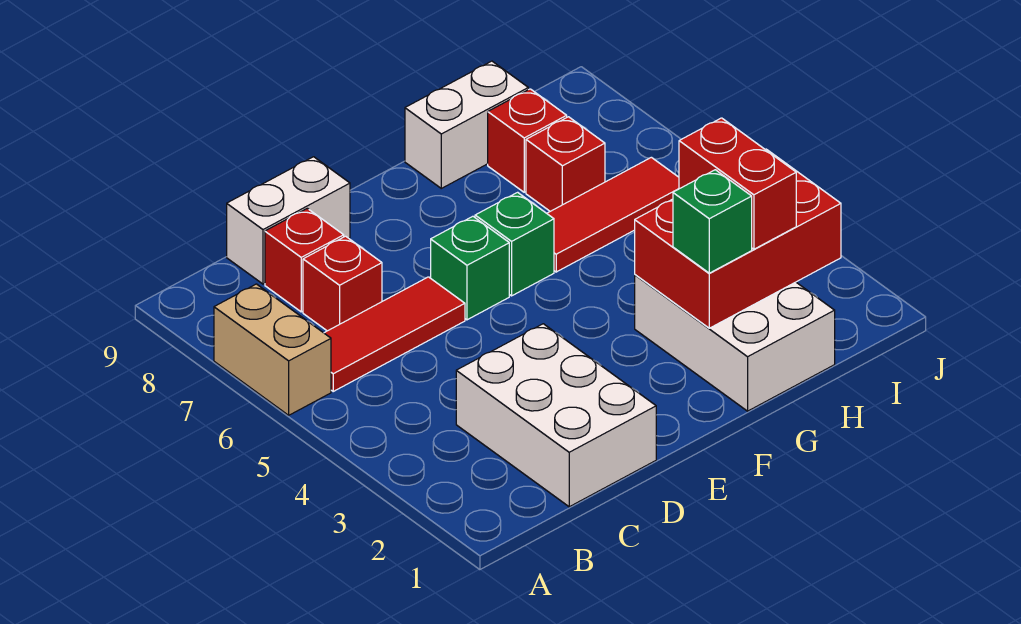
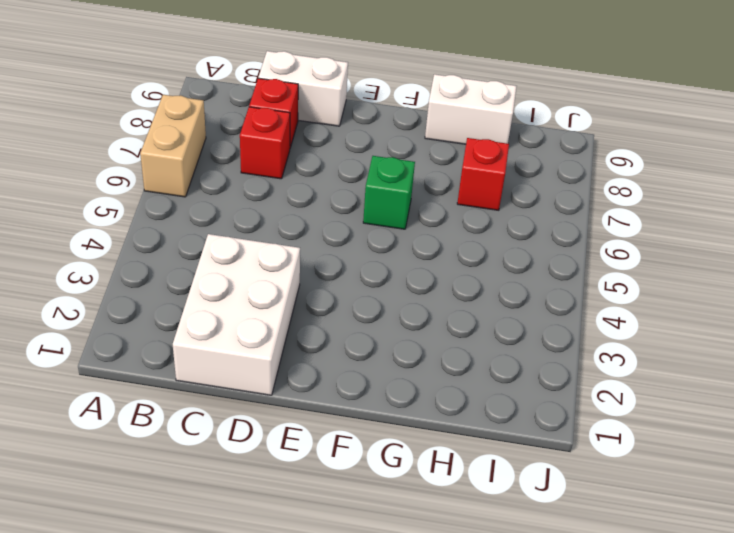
none -> red 1x3 tile [324,277,465,391]
none -> green 1x1 brick [431,216,509,320]
none -> white 2x3 brick [635,275,835,411]

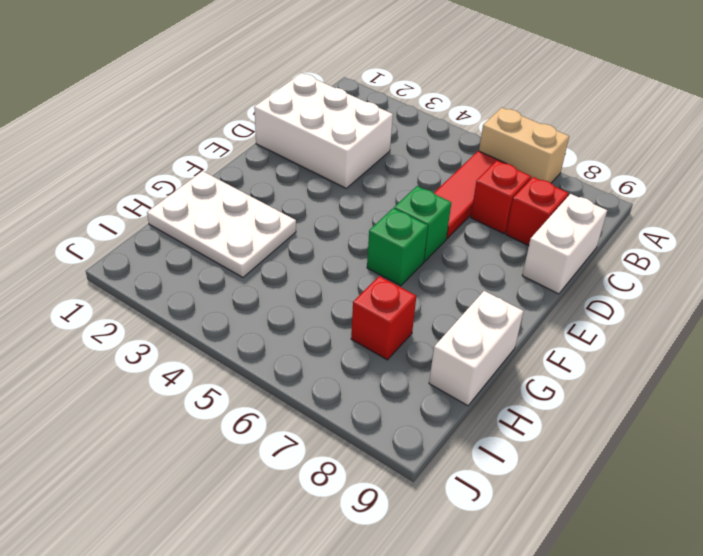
white 2x3 plate [147,171,296,277] -> white 2x3 brick [635,275,835,411]
none -> red 1x3 tile [547,157,679,272]
none -> red 1x1 brick [488,89,567,192]
none -> red 2x3 brick [635,149,841,328]

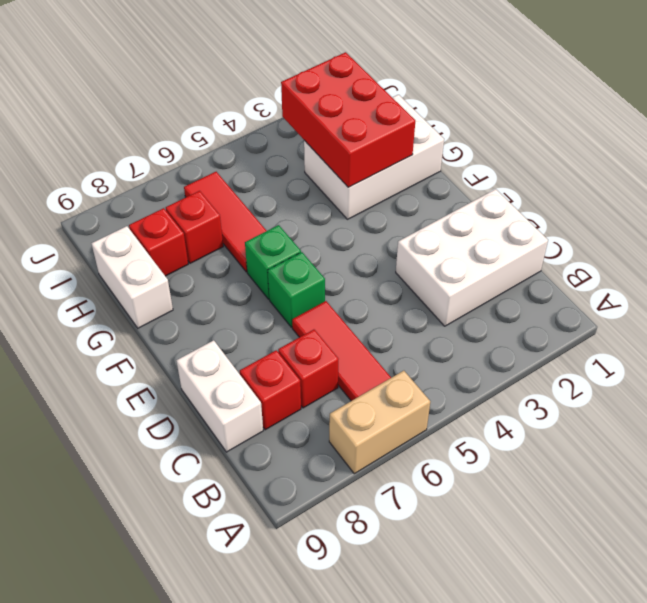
none -> green 1x1 brick [673,170,752,273]
none -> red 1x2 brick [679,118,796,249]

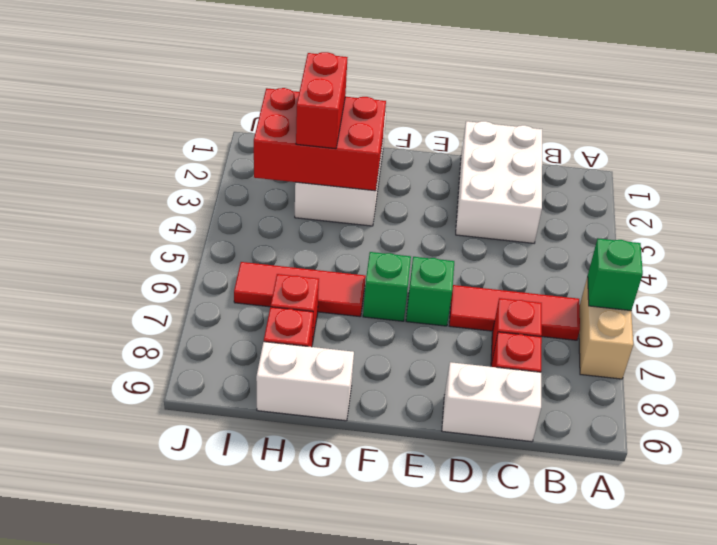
green 1x1 brick [588,239,643,311] -> green 1x1 brick moved to [673,170,752,273]

